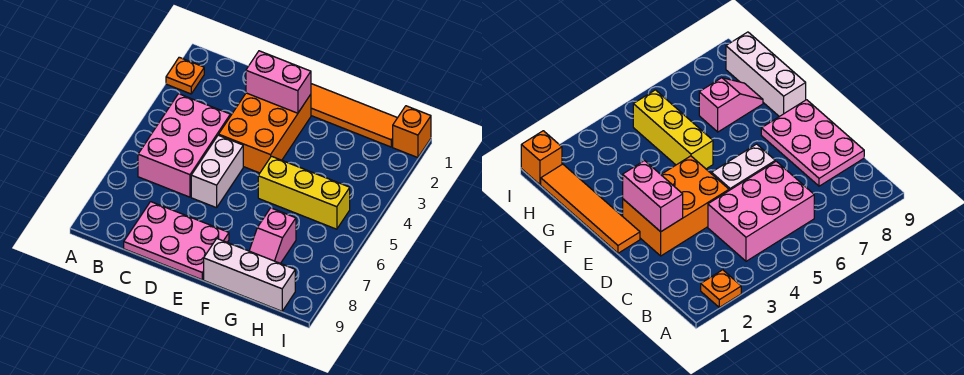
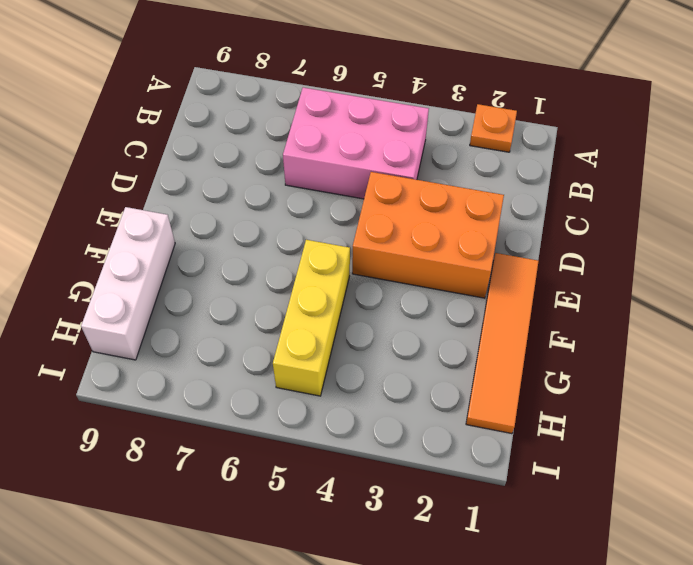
none -> pink 2x3 plate [124,202,229,280]
none -> white 1x2 brick [191,135,243,208]

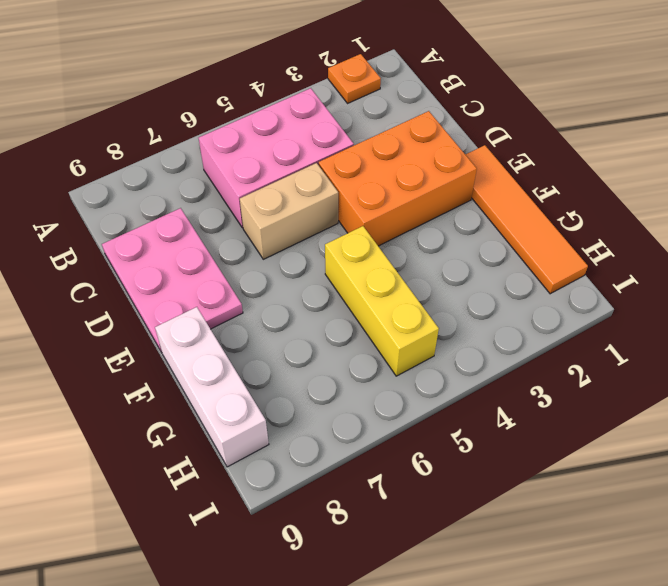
tan 1x2 brick [240,163,338,259] -> white 1x2 brick [191,135,243,208]
none -> pink 1x2 slope [249,208,296,263]
none -> orange 1x1 brick [393,106,431,158]

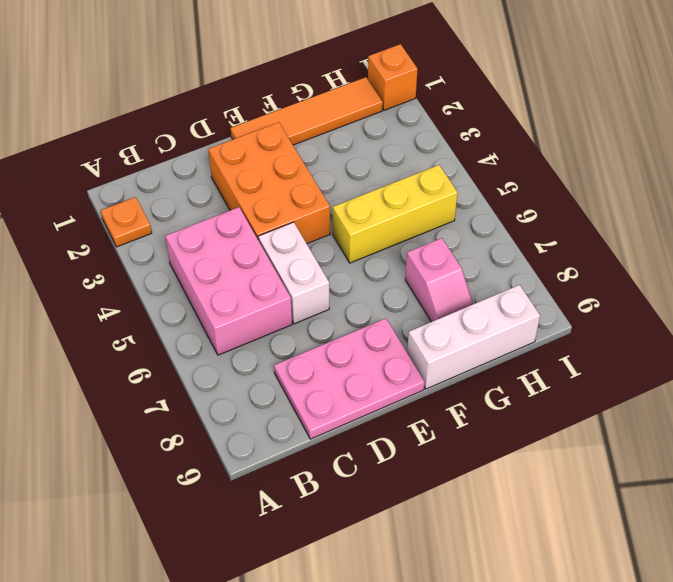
none -> pink 1x2 brick [246,51,311,113]

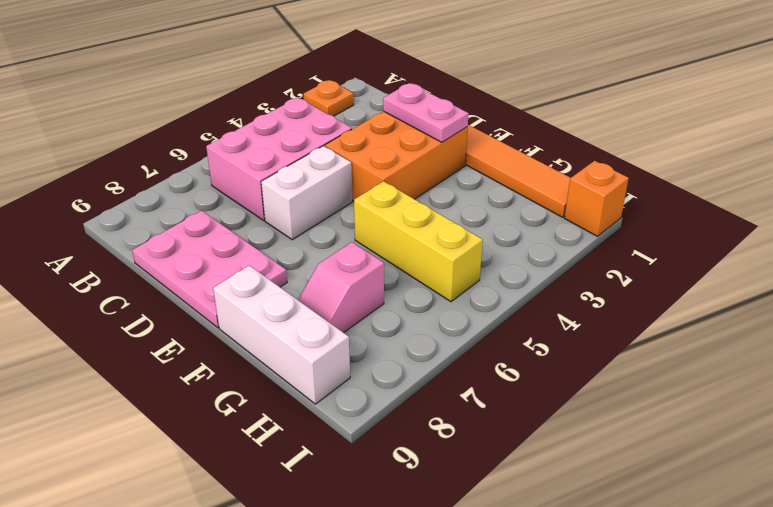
pink 1x2 plate [383,83,469,142] -> pink 1x2 brick [246,51,311,113]

